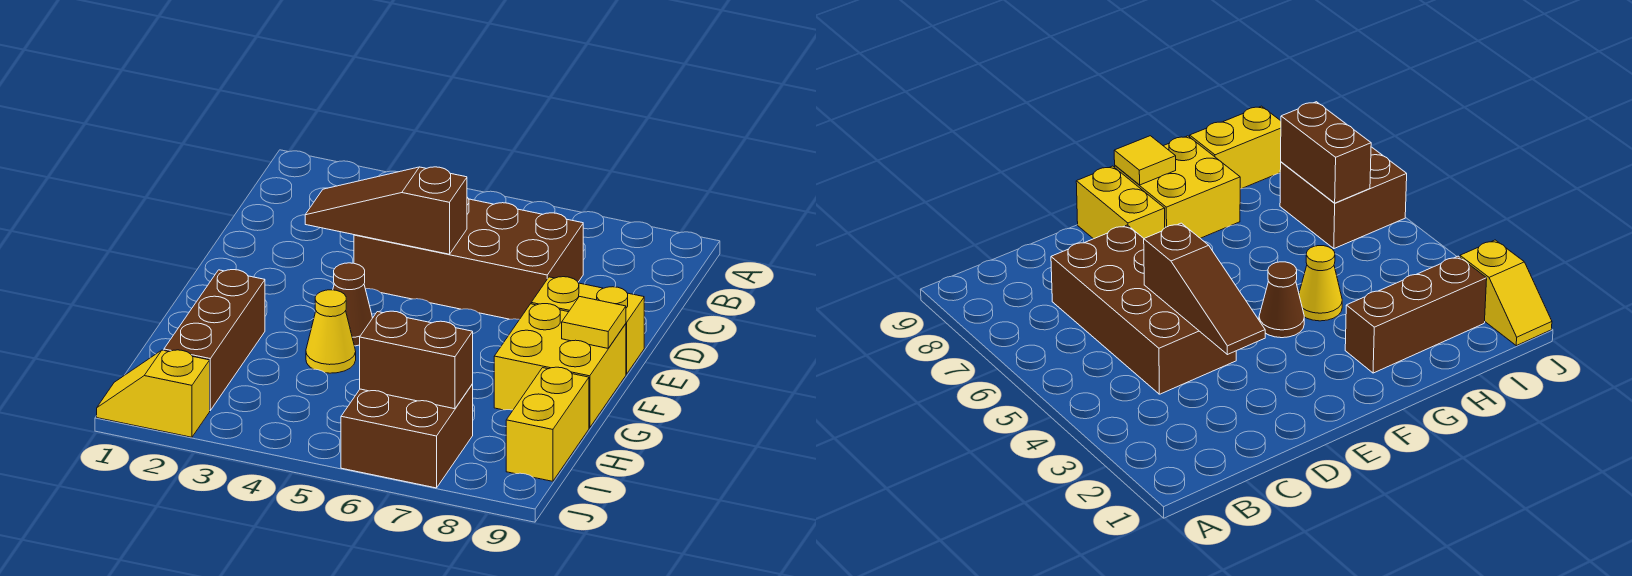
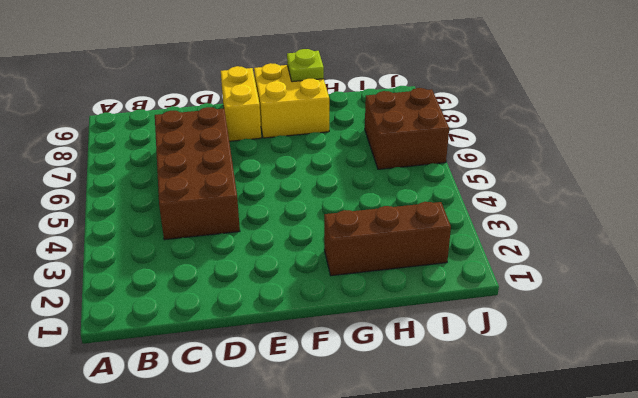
lime 1x1 plate [287,49,324,82] -> none
none -> brown 1x1 cone [333,263,372,346]
none -> yellow 1x1 cone [306,290,356,373]
none -> yellow 1x2 brick [506,367,589,481]

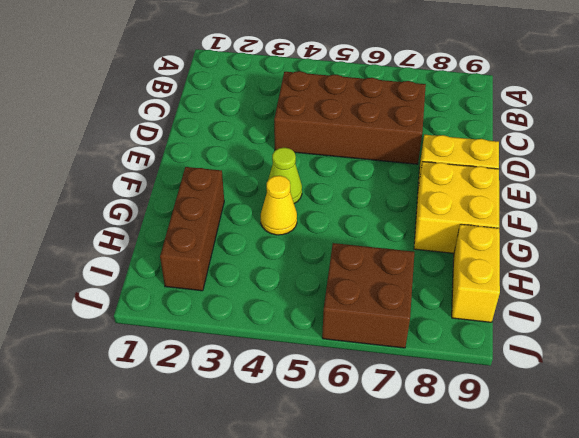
lime 1x1 cone [266,148,302,203] -> brown 1x1 cone [333,263,372,346]
none -> yellow 1x2 slope [97,350,210,437]
none -> brown 1x3 slope [305,167,467,254]
none -> yellow 1x1 tile [562,297,626,348]

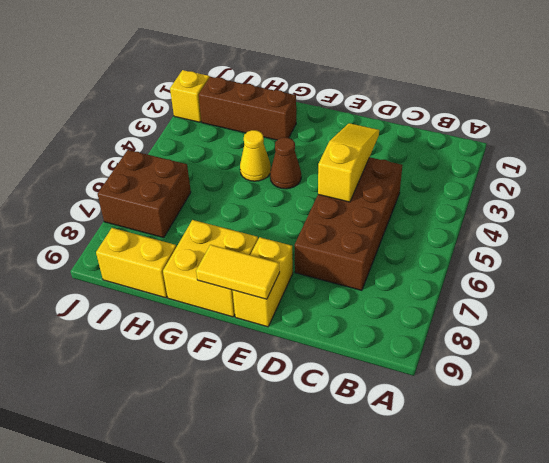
yellow 1x3 slope [318,123,379,202] -> brown 1x3 slope [305,167,467,254]
yellow 1x2 tile [196,245,280,299] -> yellow 1x1 tile [562,297,626,348]
none -> brown 1x2 brick [360,311,473,409]

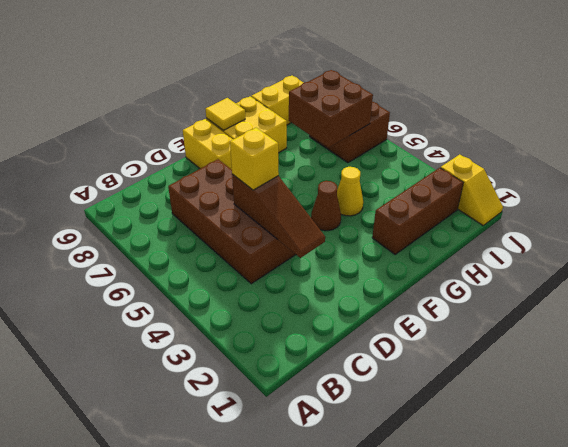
yellow 1x1 brick [230,128,279,190] -> none
brown 2x2 brick [289,70,373,147] -> brown 1x2 brick [360,311,473,409]

